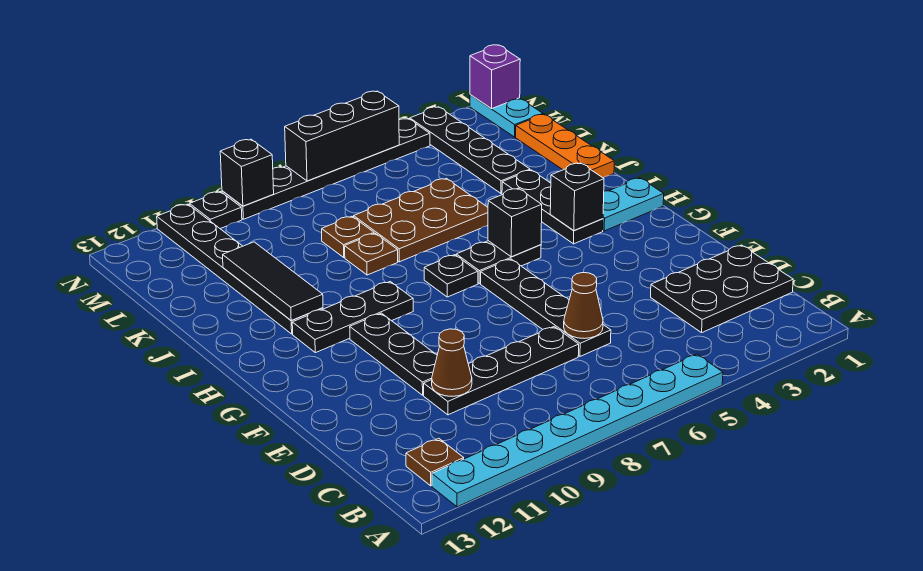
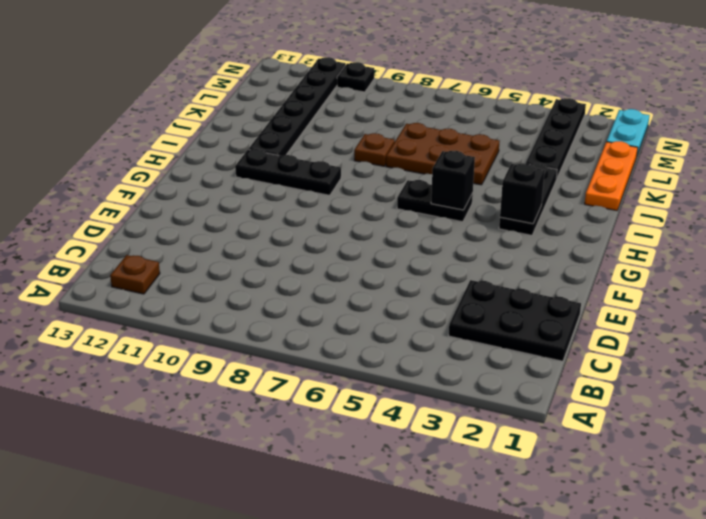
none -> cyan 1x8 plate [432,354,723,507]
none -> black 1x4 plate [481,259,611,356]
none -> black 1x4 plate [424,327,579,415]

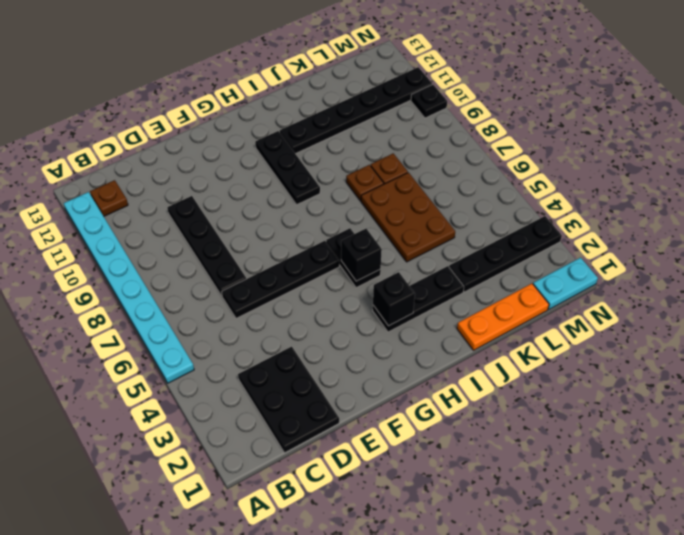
none -> black 1x3 plate [350,313,437,395]
none -> cyan 1x2 plate [603,178,664,231]
none -> black 1x1 plate [424,255,478,297]

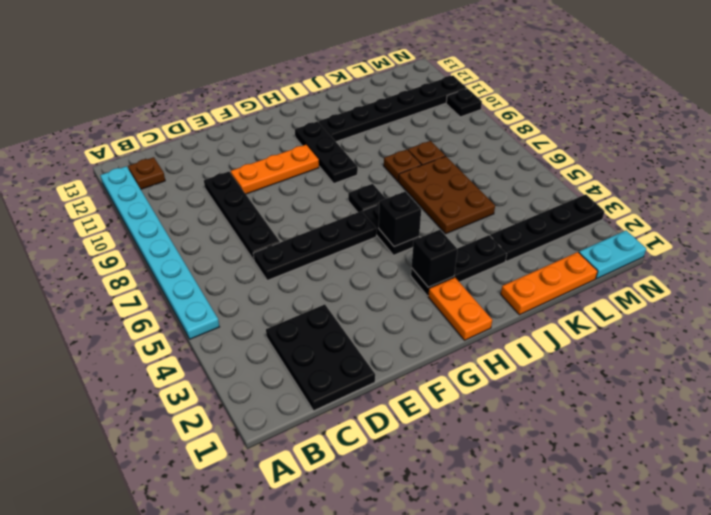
orange 1x3 plate [231,145,319,194] -> black 1x3 plate [350,313,437,395]
orange 1x2 plate [428,278,492,340] -> cyan 1x2 plate [603,178,664,231]
none -> black 1x6 plate [222,119,430,219]
none -> brown 1x1 cone [564,273,603,339]
none -> brown 1x1 cone [432,329,472,396]

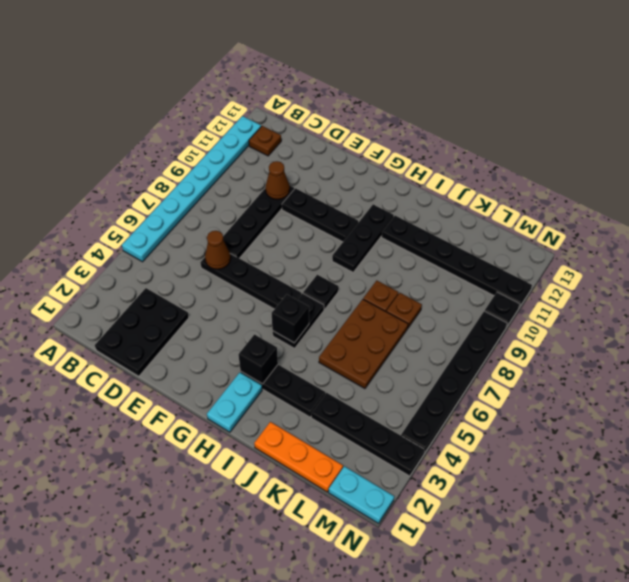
none -> black 1x3 tile [223,242,323,321]
none -> purple 1x1 brick [470,45,520,109]
none -> black 1x3 brick [285,91,399,181]

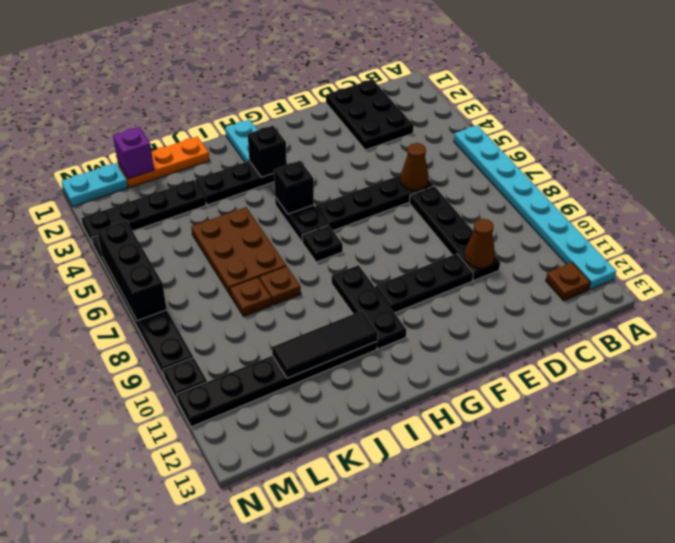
purple 1x1 brick [113,127,154,179] -> purple 1x1 brick moved to [470,45,520,109]
none -> black 1x1 brick [220,139,274,206]

